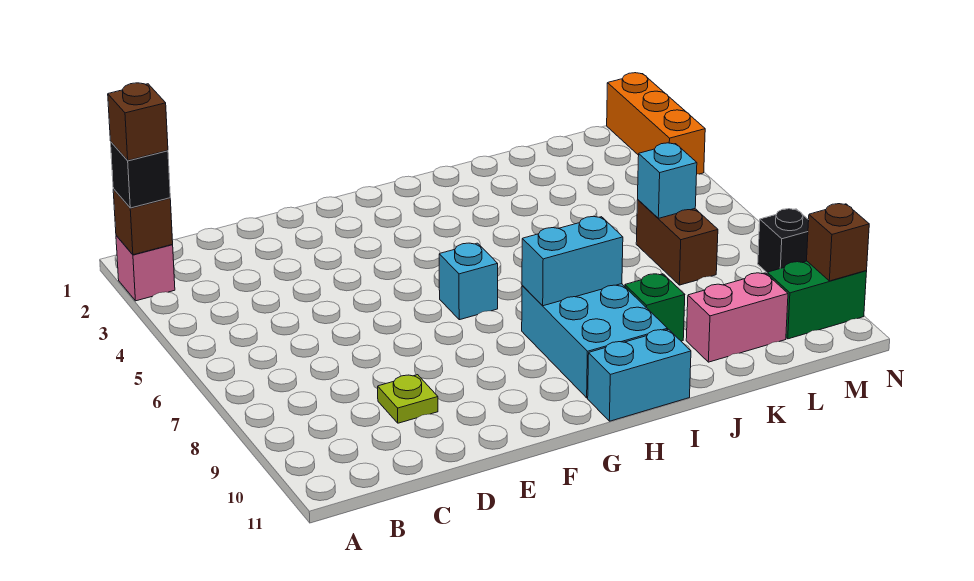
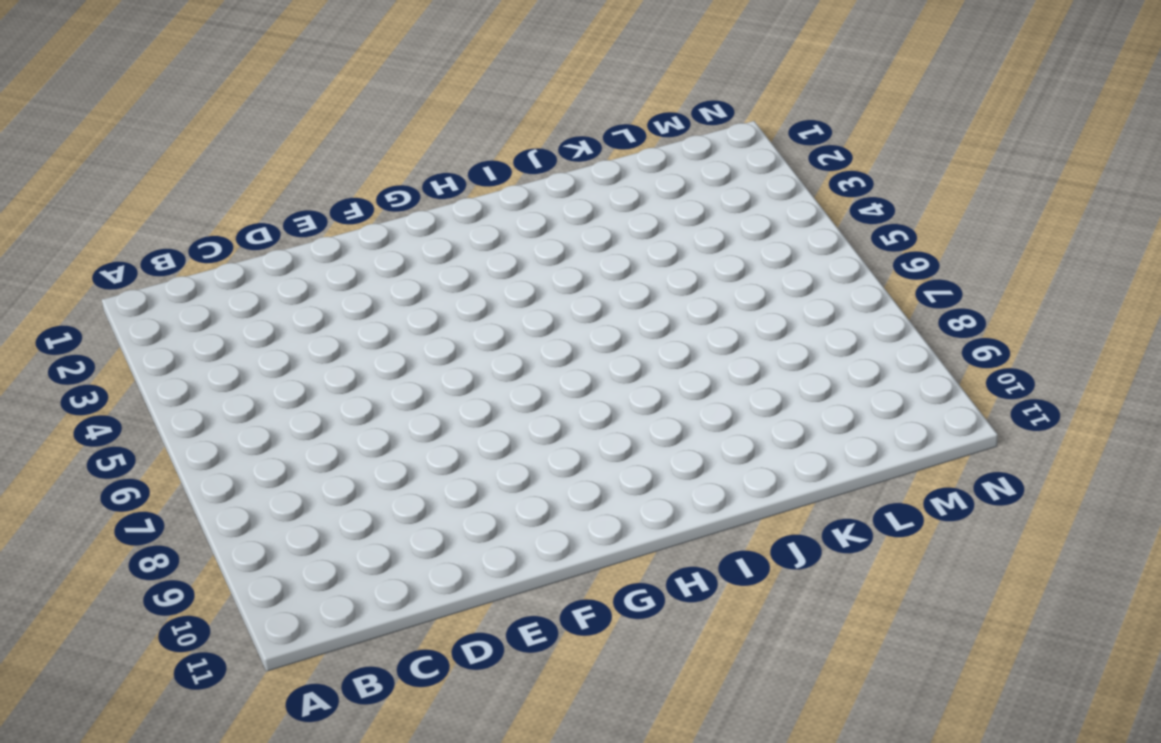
none -> pink 1x1 brick [116,236,175,301]
none -> lime 1x1 plate [378,375,438,423]
none -> cyan 1x1 brick [439,243,498,320]

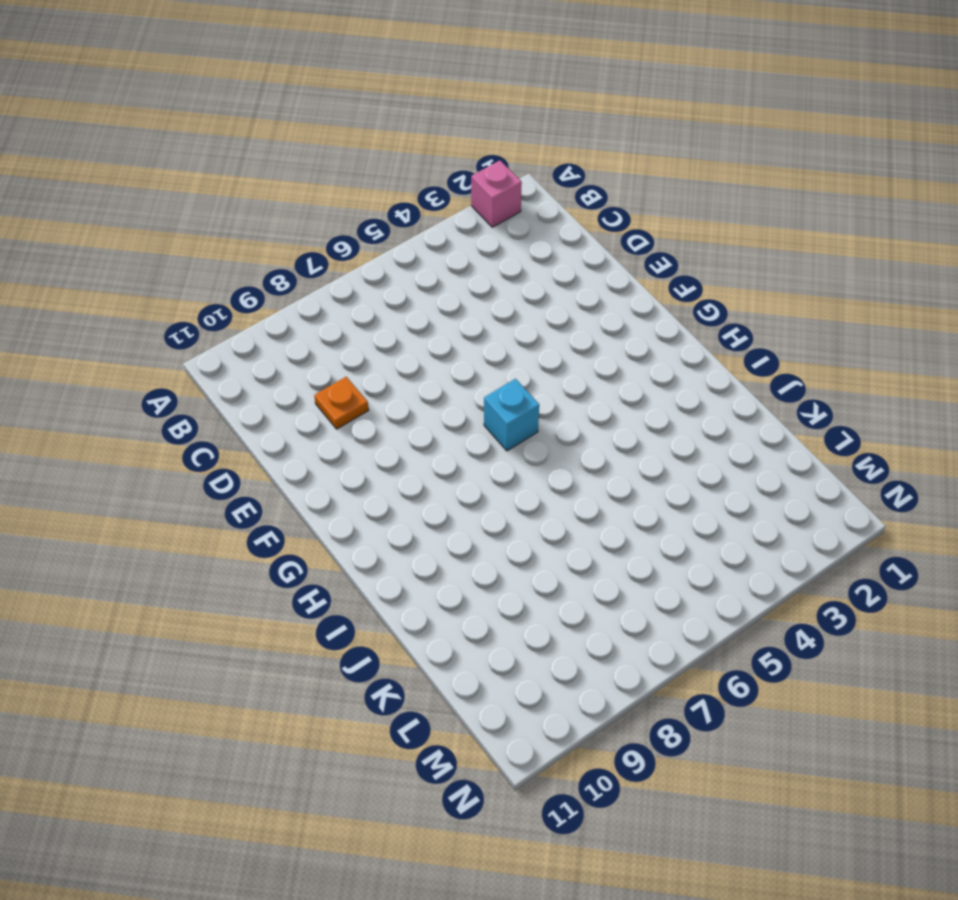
orange 1x1 plate [314,377,369,429] -> lime 1x1 plate [378,375,438,423]
none -> cyan 2x3 brick [522,284,668,398]
none -> cyan 1x2 brick [588,329,691,421]
none -> green 1x1 brick [625,274,685,341]

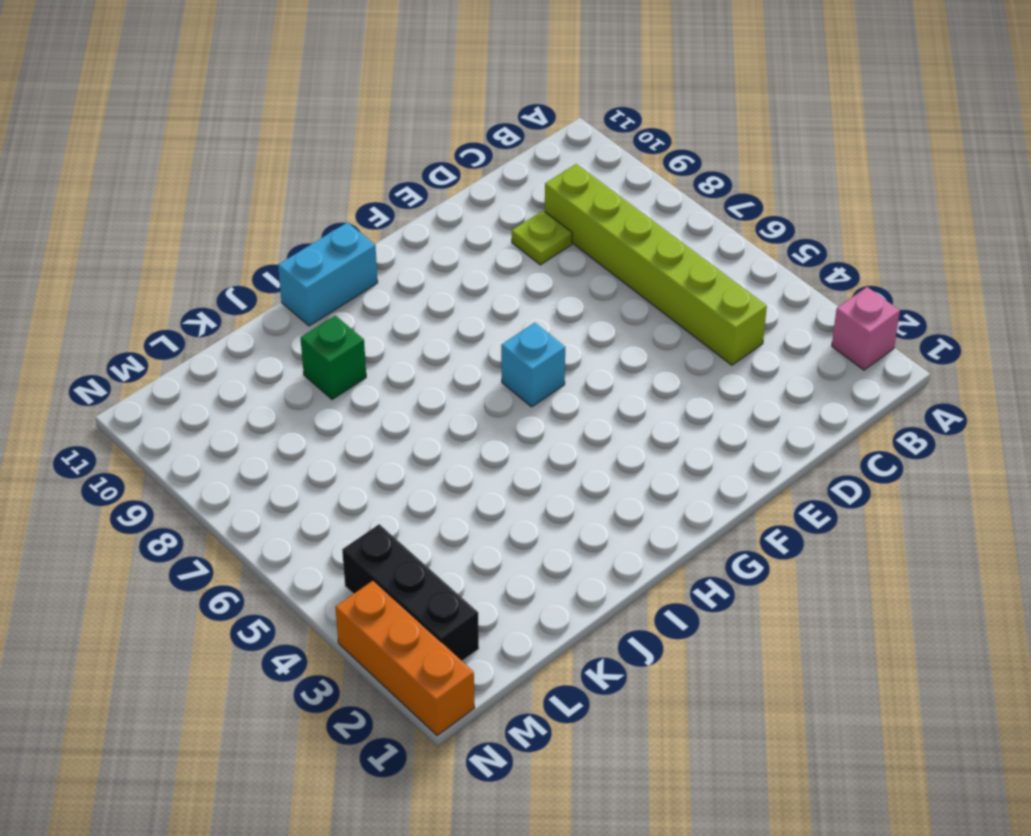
lime 1x6 brick [545,164,767,365] -> none
black 1x3 brick [342,524,479,661] -> none
none -> cyan 2x3 brick [522,284,668,398]
none -> pink 1x2 brick [686,273,788,362]
none -> brown 1x2 brick [636,200,718,285]

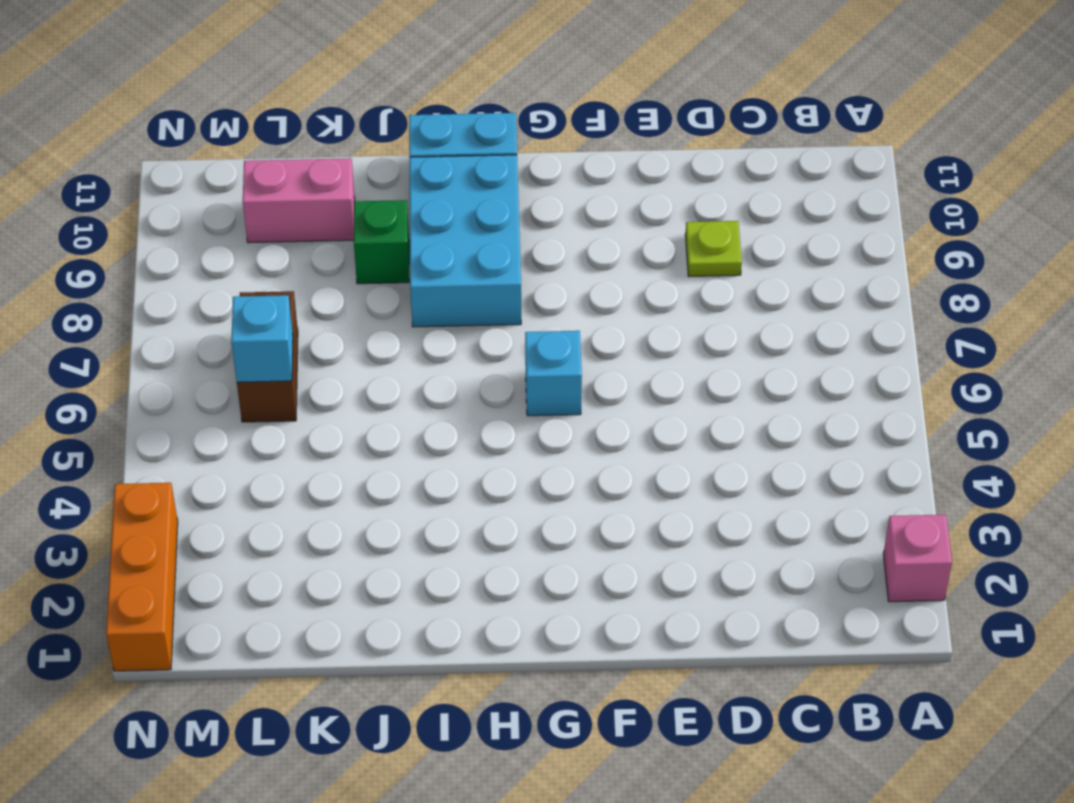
none -> green 1x2 brick [767,261,867,339]
none -> black 1x1 brick [758,209,809,273]
none -> brown 1x1 brick [113,189,173,255]

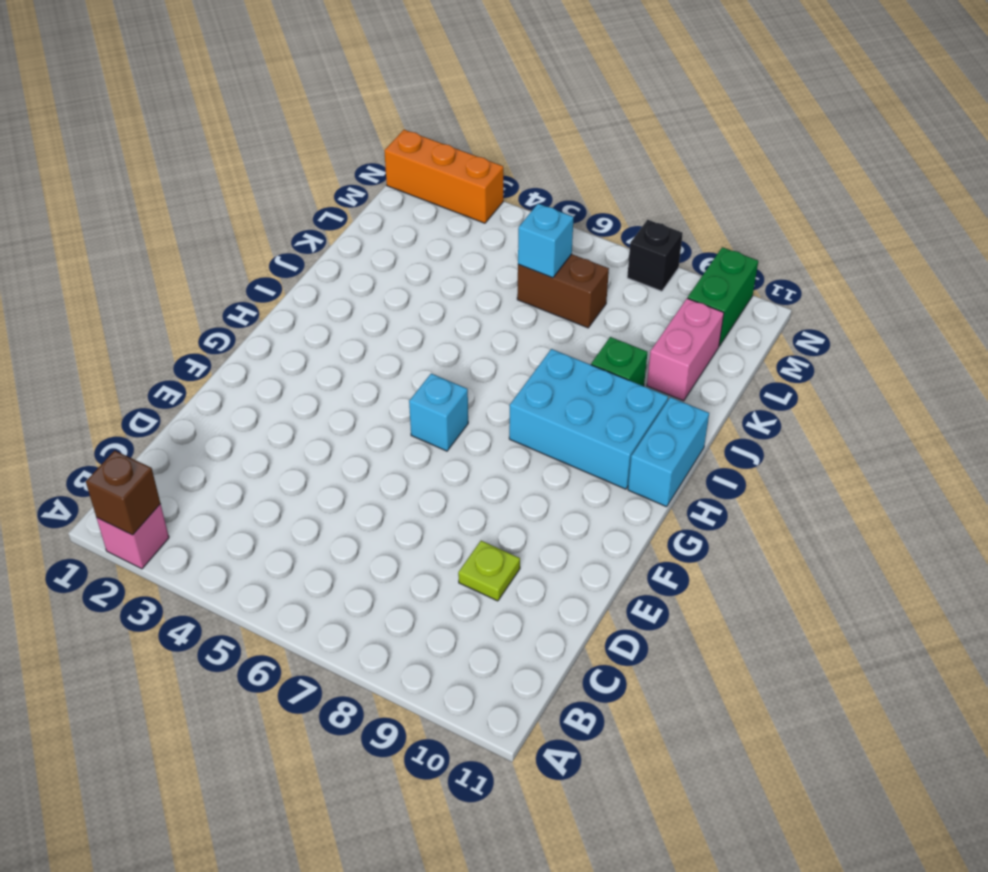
none -> cyan 1x2 brick [522,216,623,306]
none -> brown 1x1 brick [807,204,869,281]
none -> black 1x1 brick [111,142,170,208]

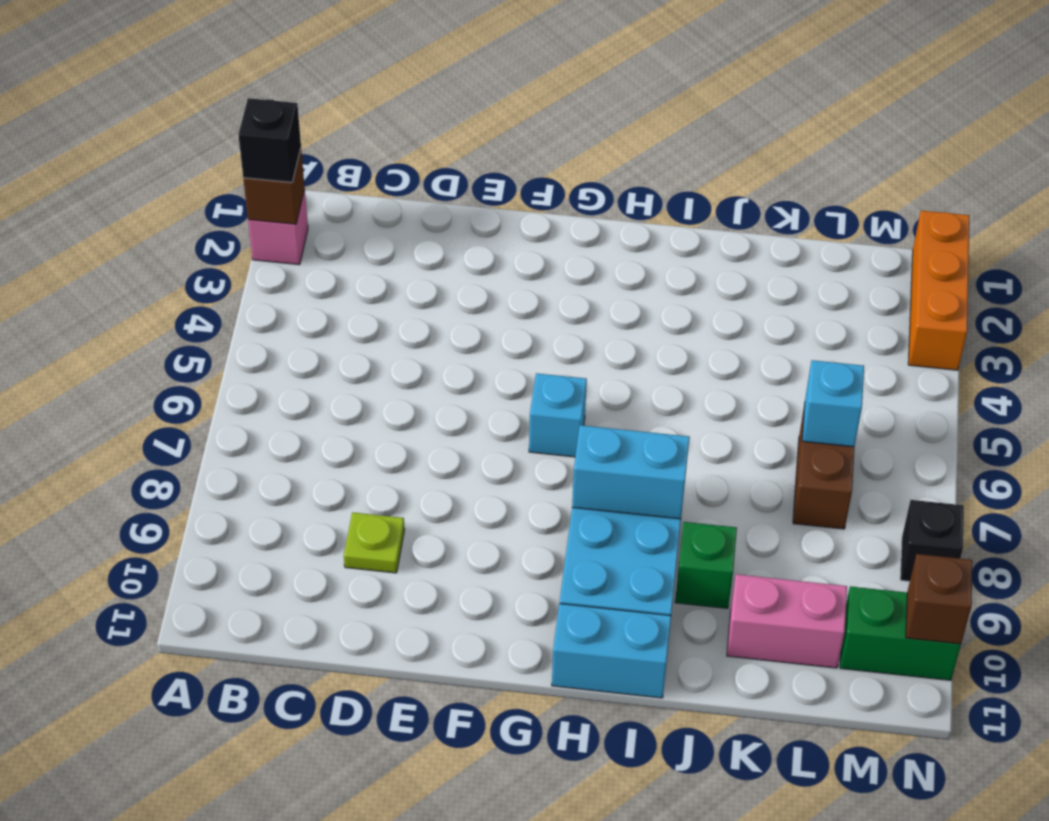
none -> brown 1x1 brick [108,83,168,160]

